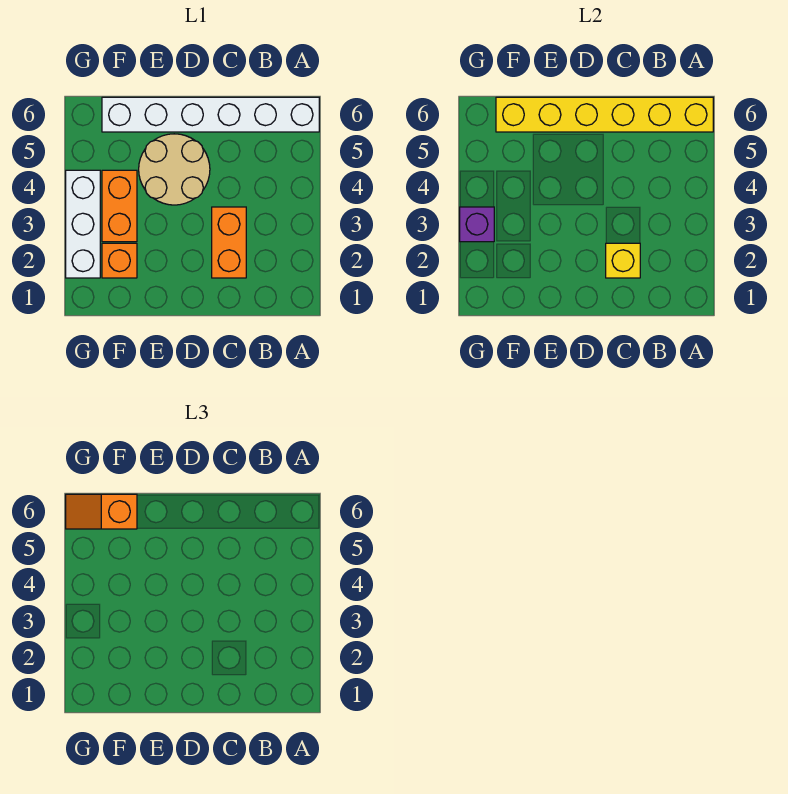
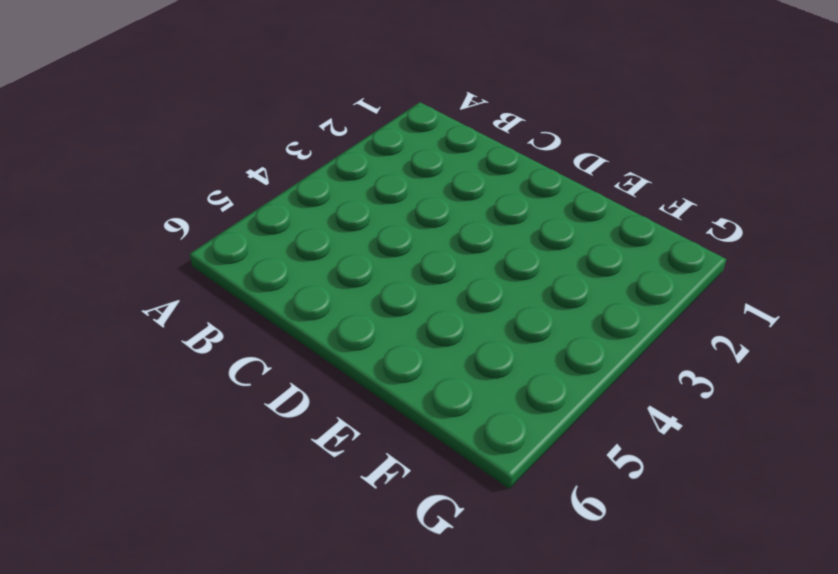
none -> white 1x6 brick [102,97,319,132]
none -> orange 1x2 brick [212,207,246,278]

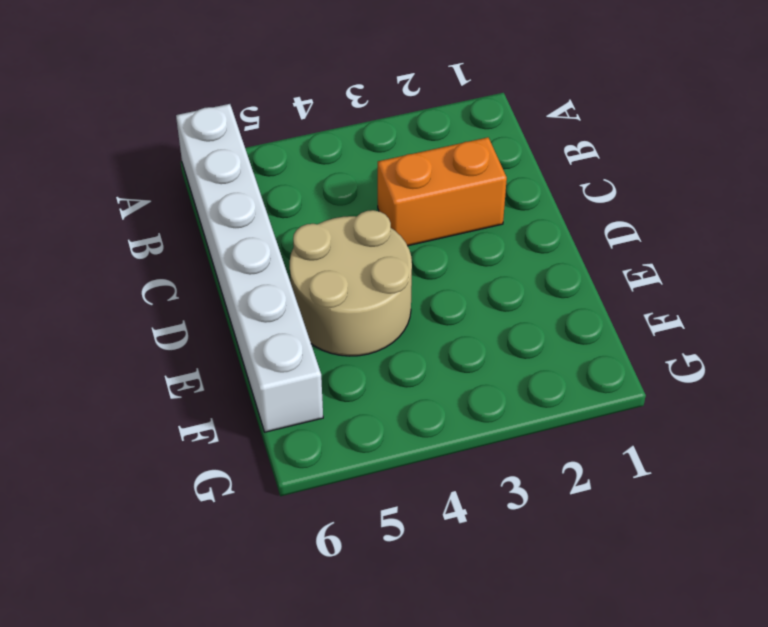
none -> orange 1x1 brick [102,243,137,278]
none -> orange 1x2 brick [102,170,137,242]

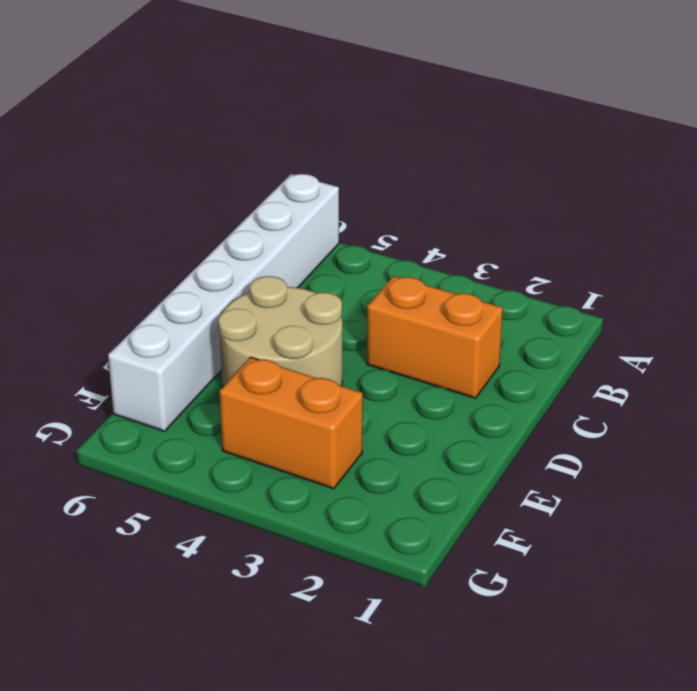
none -> orange 1x1 brick [102,243,137,278]
none -> white 1x3 brick [66,170,100,278]

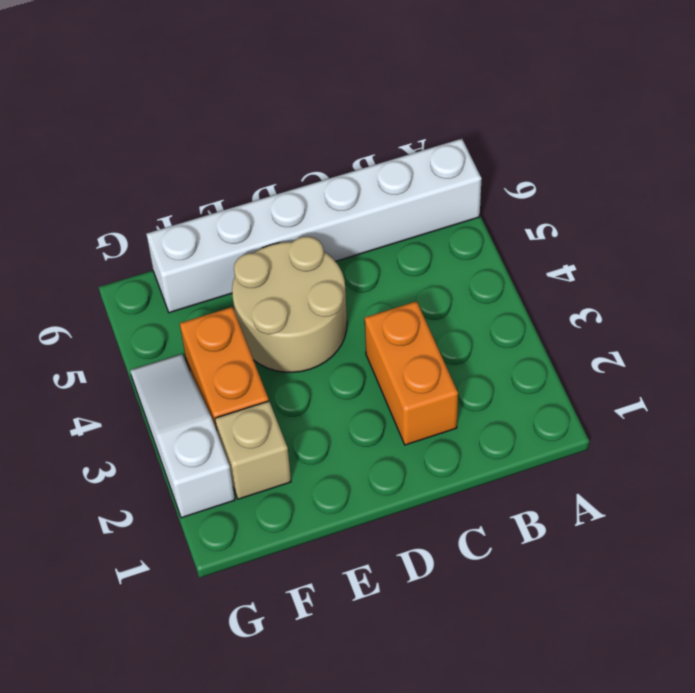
tan 1x1 brick [215,401,291,499] -> orange 1x1 brick [102,243,137,278]
white 1x3 slope [130,354,235,518] -> white 1x3 brick [66,170,100,278]
none -> yellow 1x6 brick [496,97,713,132]
none -> yellow 1x1 brick [606,243,640,278]

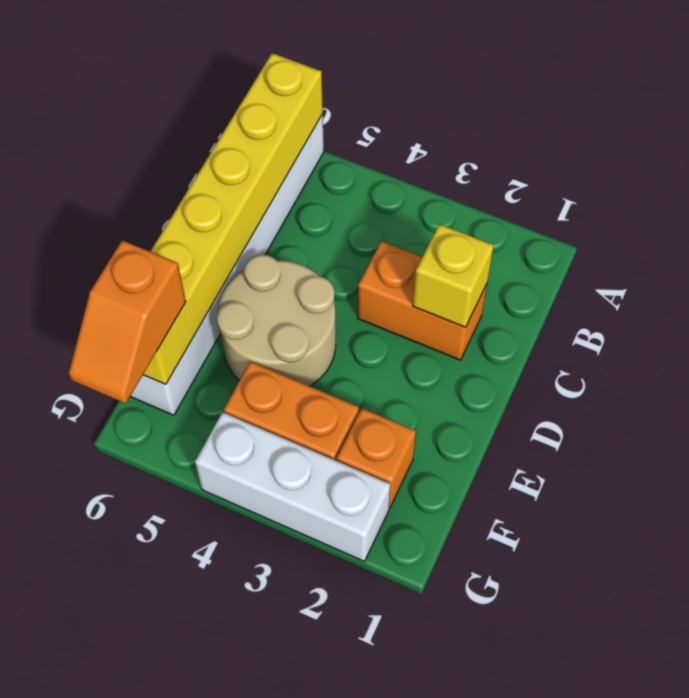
none -> purple 1x1 brick [460,207,494,242]

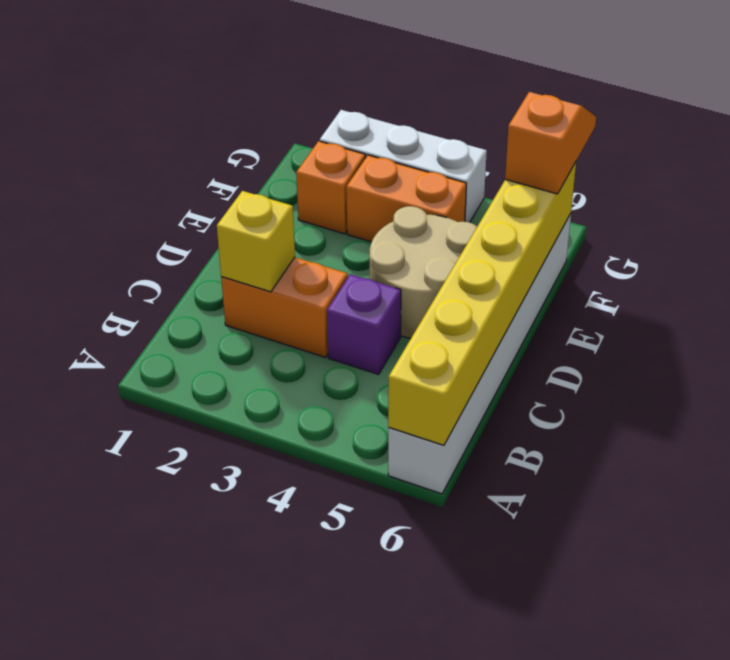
purple 1x1 brick [327,274,401,374] -> purple 1x1 brick moved to [460,207,494,242]

